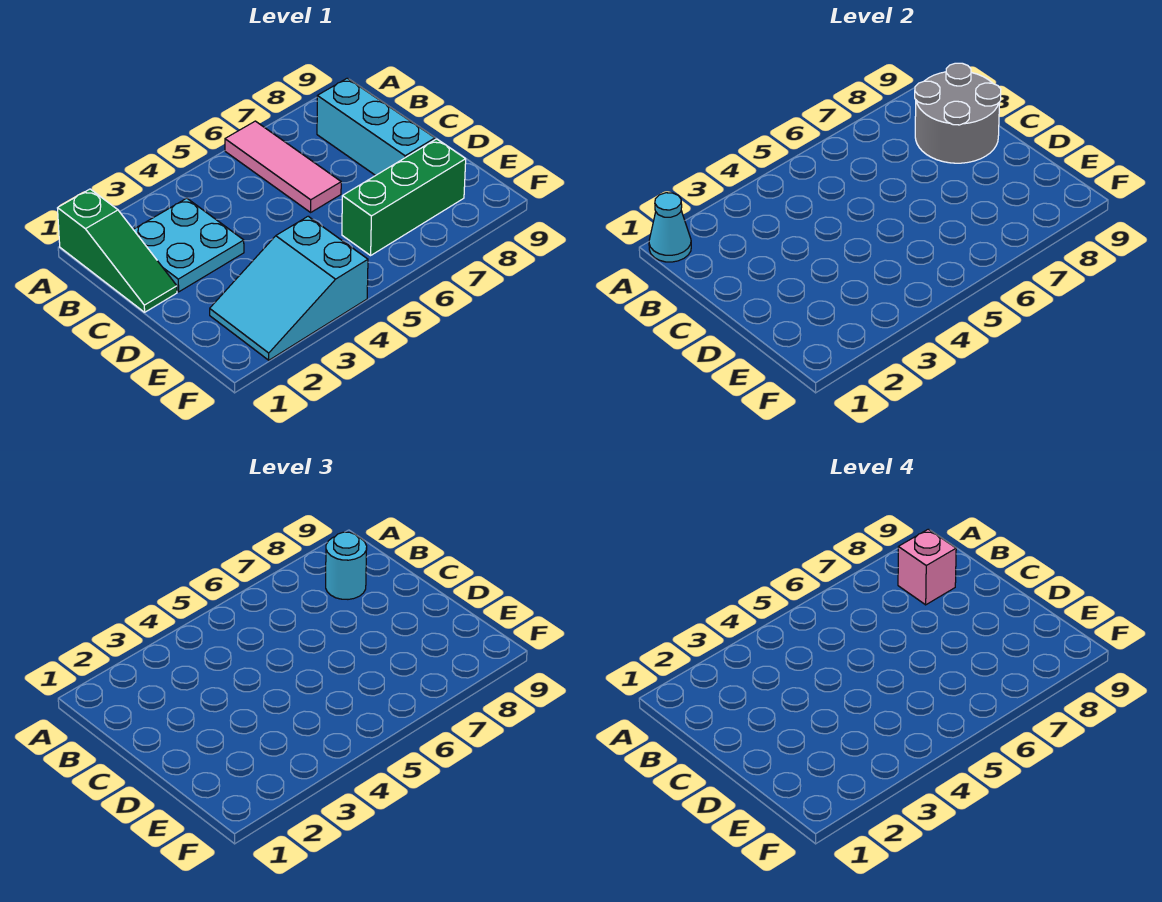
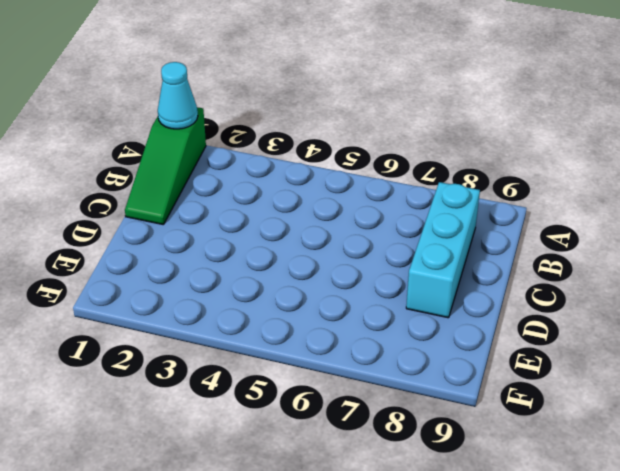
none -> pink 1x3 tile [225,121,341,212]
none -> cyan 2x2 plate [133,198,244,292]

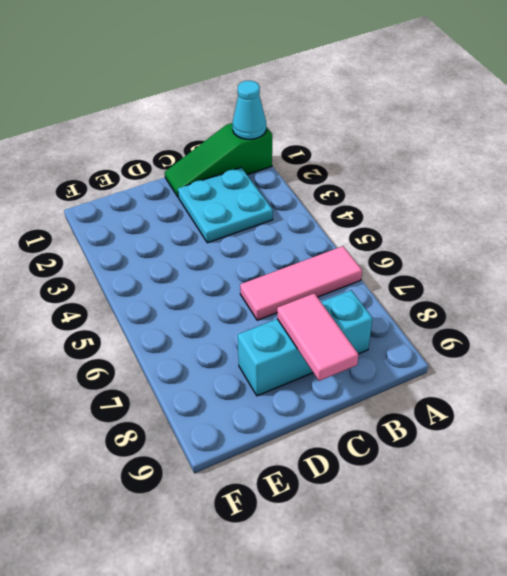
pink 1x2 tile [277,293,359,381] -> grey 2x2 round brick [915,63,1001,163]
none -> cyan 2x3 slope [210,216,368,360]
none -> green 1x3 brick [342,139,466,255]

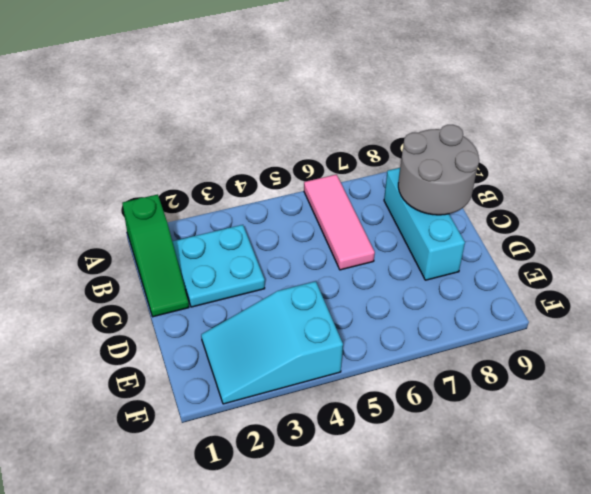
none -> green 1x3 brick [342,139,466,255]
none -> cyan 1x1 cone [649,193,691,262]

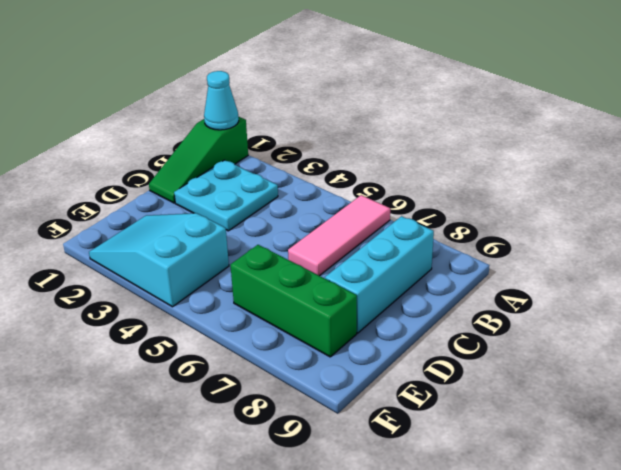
none -> grey 2x2 round brick [915,63,1001,163]
none -> cyan 1x1 round brick [326,532,367,599]

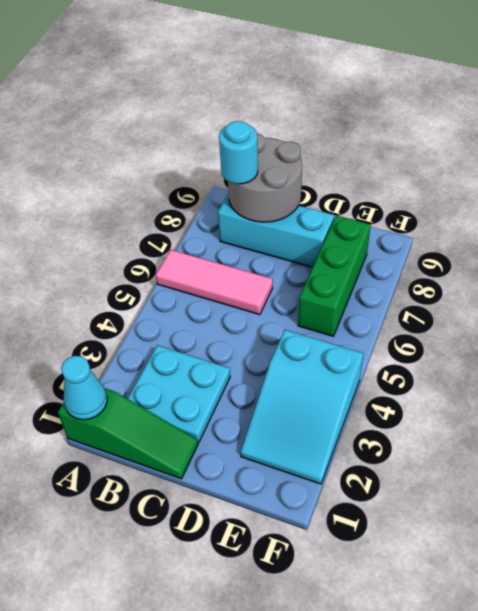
none -> pink 1x1 brick [898,529,956,605]

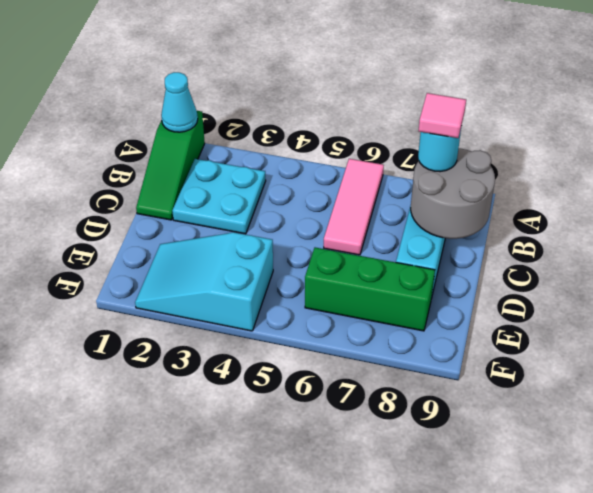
pink 1x1 tile [419,93,466,138] -> pink 1x1 brick [898,529,956,605]

